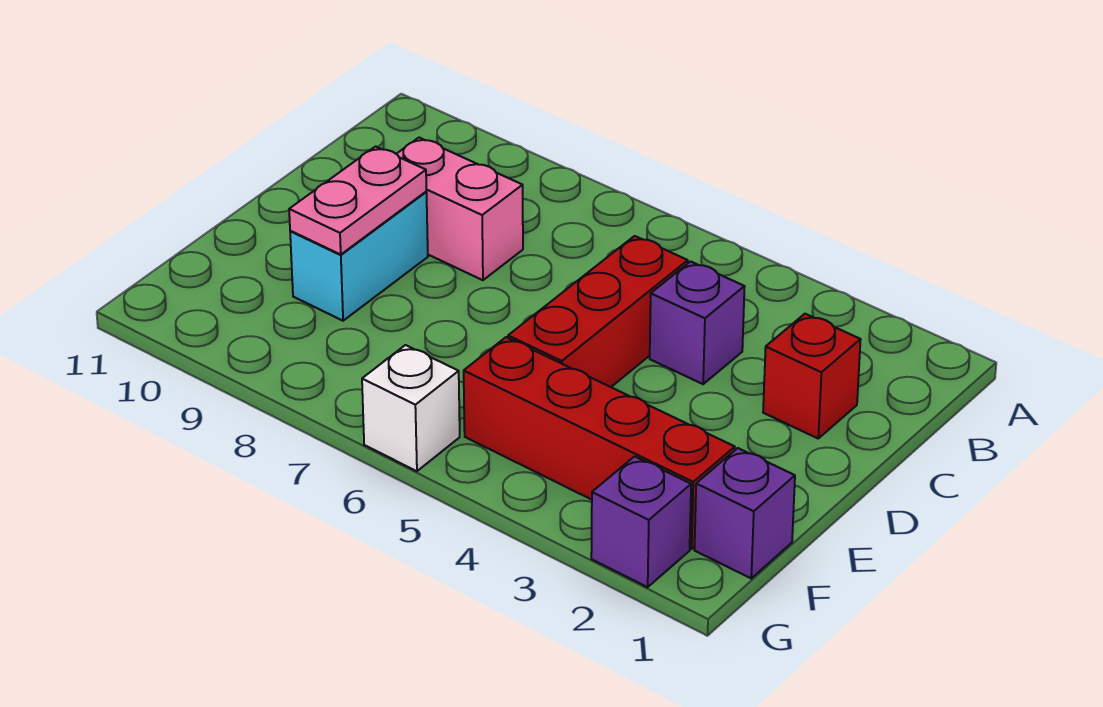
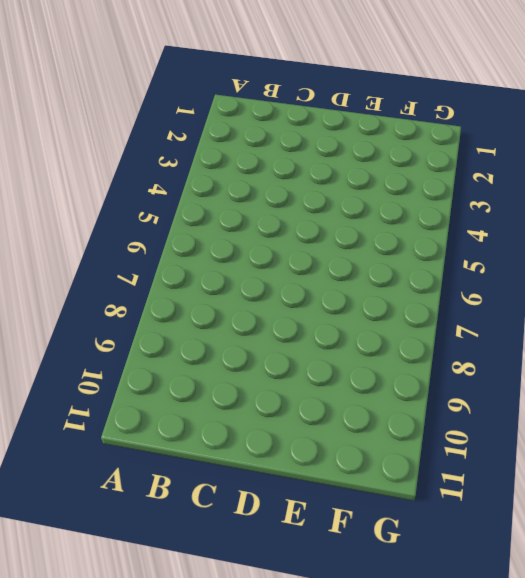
none -> red 1x1 brick [763,314,861,438]
none -> purple 1x1 brick [650,261,745,384]

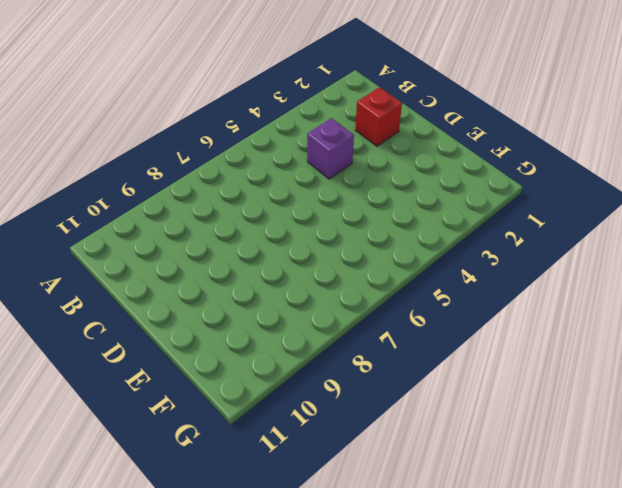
none -> red 1x3 brick [508,236,688,387]
none -> pink 1x2 brick [397,138,523,280]

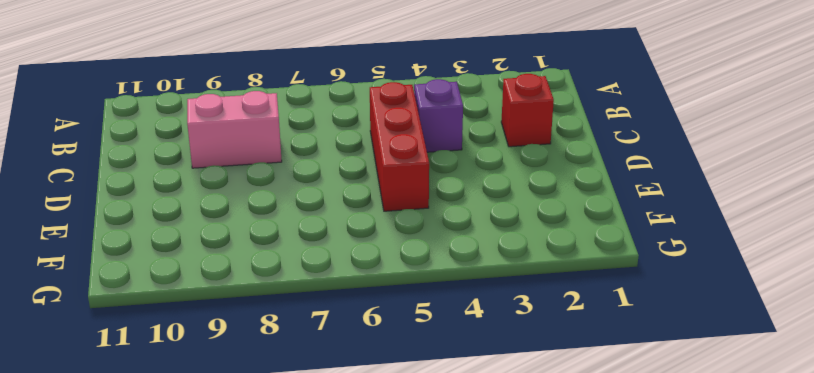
none -> cyan 1x2 brick [290,192,428,321]
none -> purple 1x1 brick [695,448,795,578]

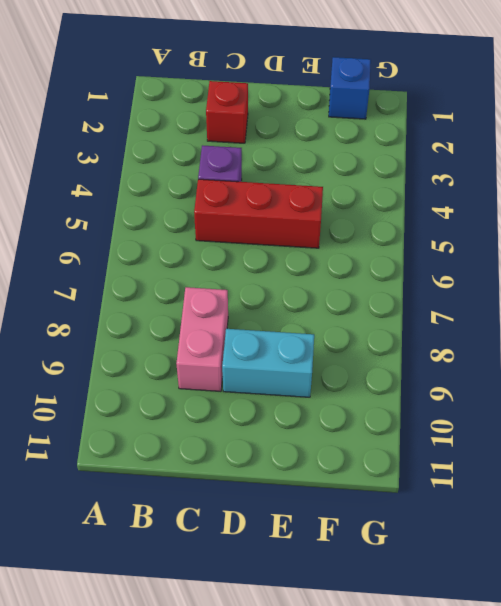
blue 1x1 brick [329,57,371,119] -> purple 1x1 brick [695,448,795,578]
none -> red 1x4 brick [464,337,735,549]
none -> purple 1x1 brick [591,456,691,587]

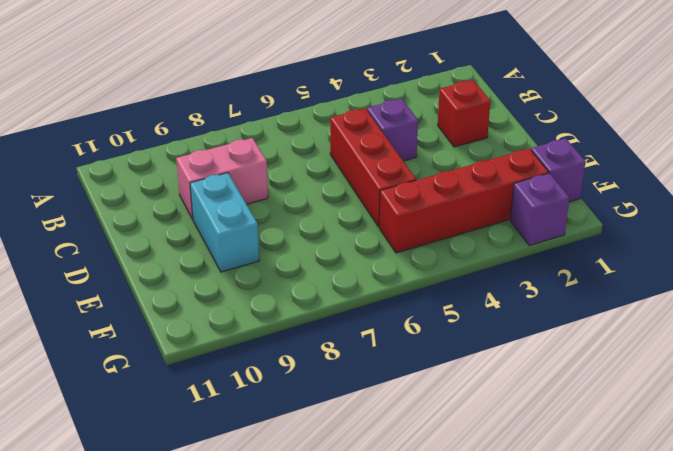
none -> white 1x1 brick [362,345,460,471]
none -> pink 1x2 plate [289,147,426,254]

